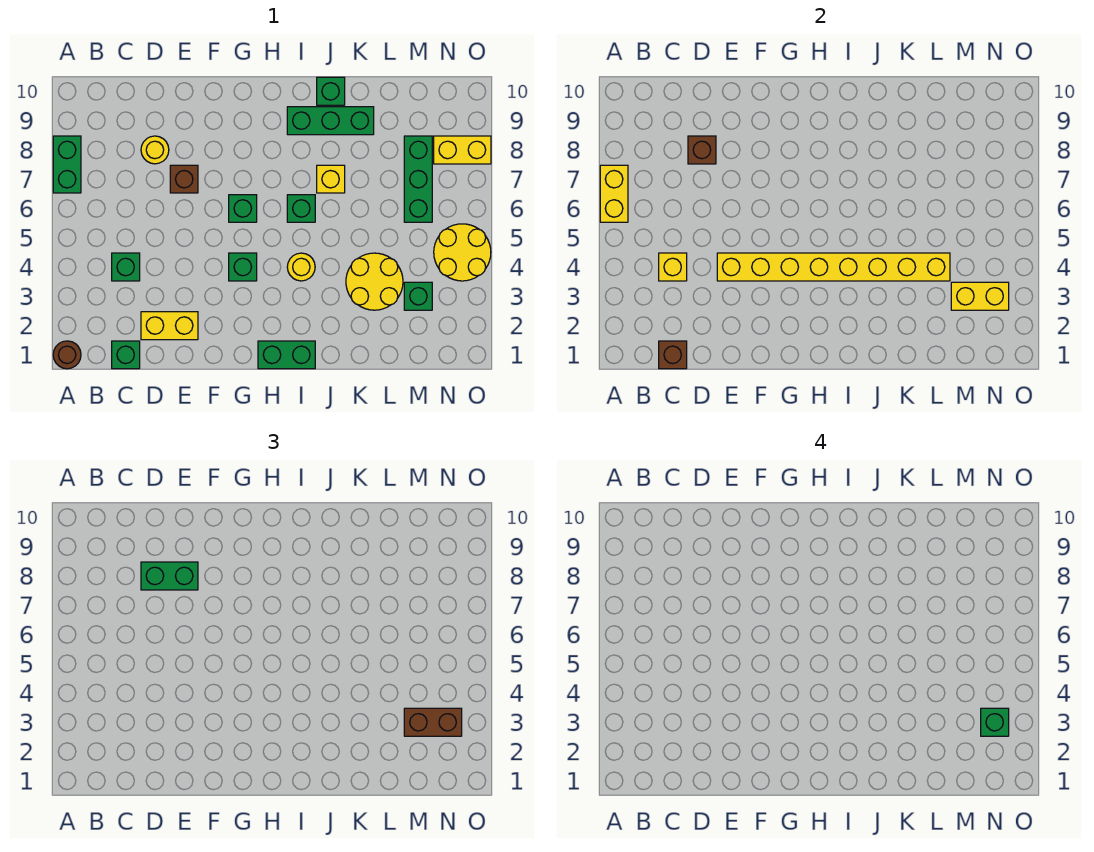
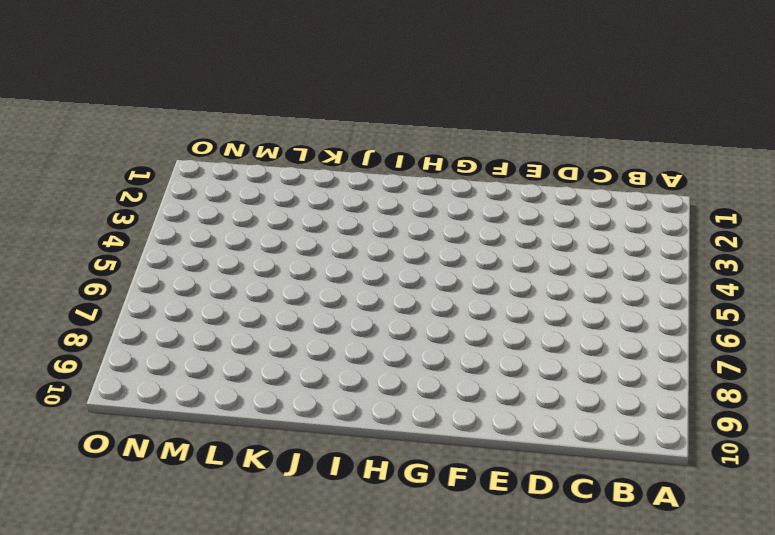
none -> brown 1x1 round brick [53,341,81,369]
none -> green 1x2 brick [53,136,81,193]
none -> green 1x1 brick [112,341,140,369]

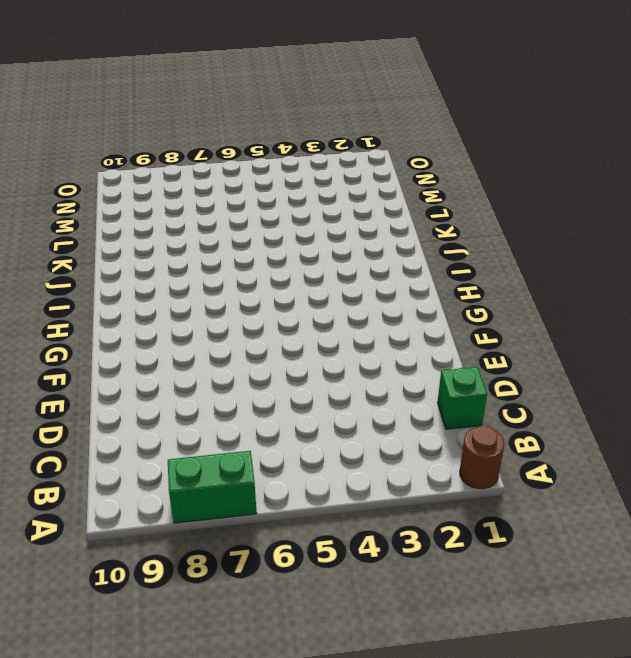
none -> green 1x1 brick [112,253,140,281]
none -> yellow 1x2 brick [141,312,198,340]
none -> yellow 1x1 round brick [141,136,169,164]

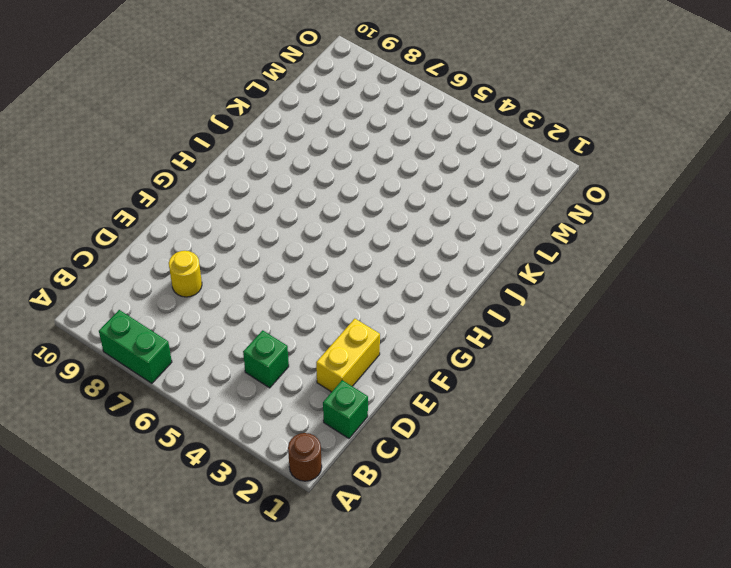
none -> brown 1x1 brick [170,165,198,193]
none -> green 1x1 brick [229,253,257,281]
none -> green 1x1 brick [229,195,257,222]

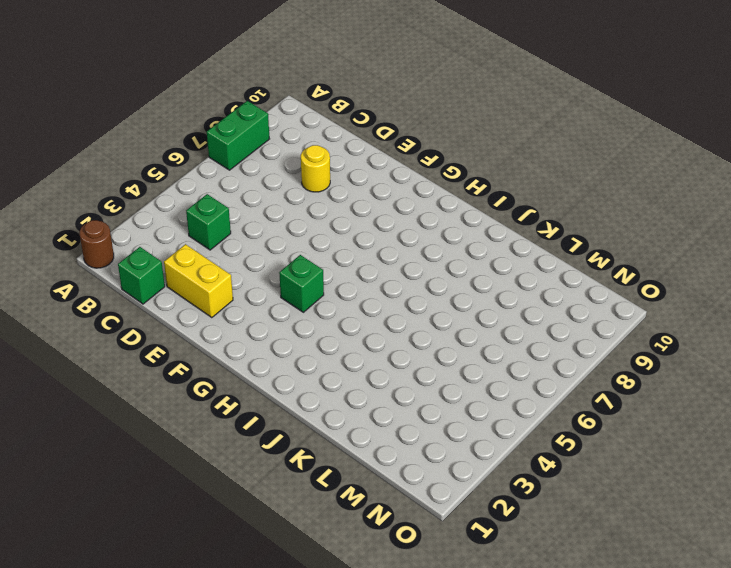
none -> brown 1x1 brick [170,165,198,193]
none -> green 1x1 brick [229,195,257,222]
none -> green 1x2 brick [258,341,315,369]

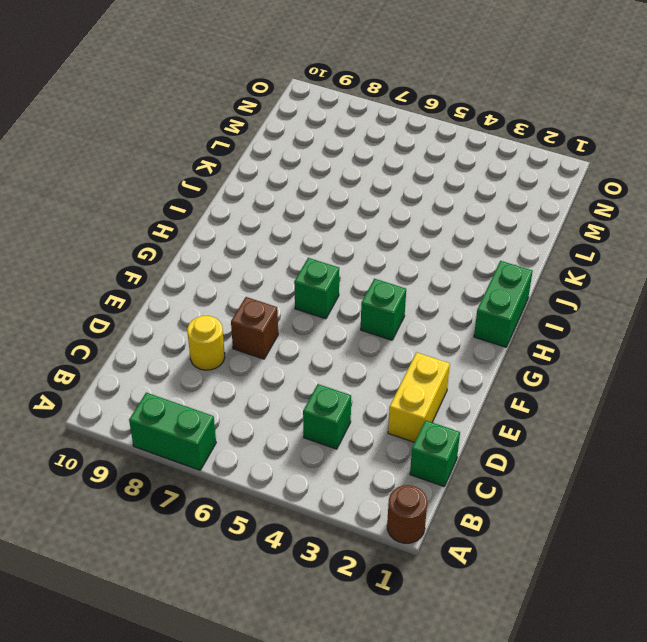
none -> yellow 1x1 round brick [287,253,315,281]
none -> green 1x1 brick [287,195,315,222]
none -> green 1x3 brick [287,107,374,135]

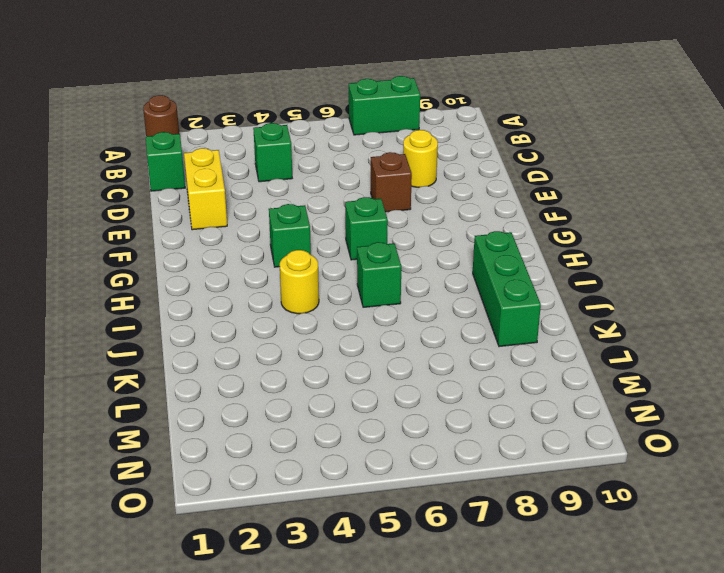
none -> green 1x2 brick [258,341,315,369]
none -> yellow 1x1 brick [317,165,345,193]
none -> green 1x1 brick [317,77,345,105]

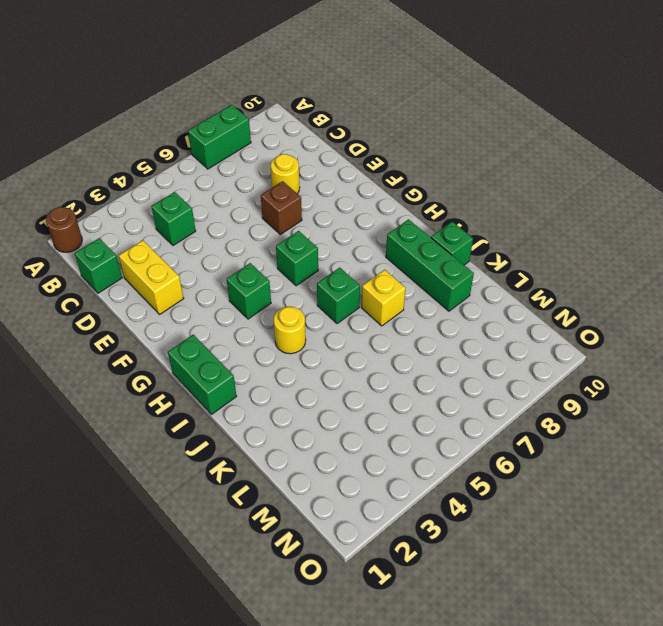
none -> yellow 2x2 round brick [346,253,403,310]
none -> green 1x1 brick [404,282,432,310]
none -> green 1x3 brick [404,136,432,222]

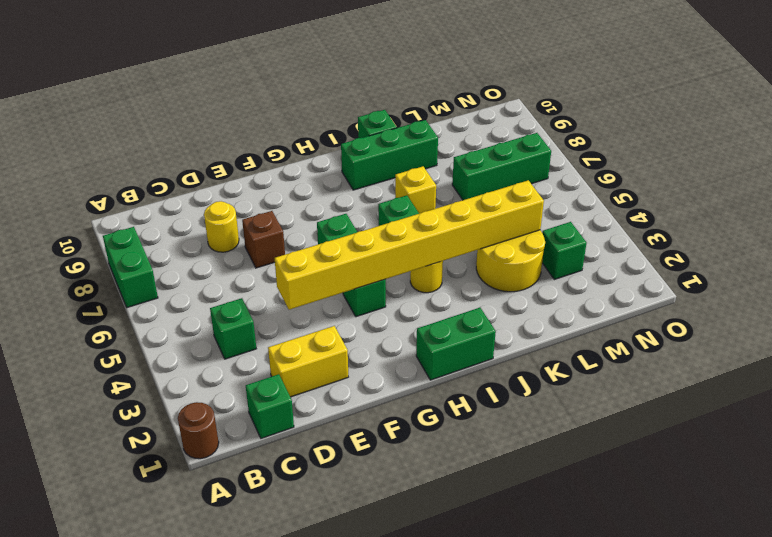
green 1x3 brick [452,133,551,200] -> green 1x3 brick turned to [404,136,432,222]
none -> yellow 2x2 round brick [434,224,491,281]
none -> yellow 1x2 brick [434,136,491,164]
none -> yellow 1x2 brick [600,165,628,222]

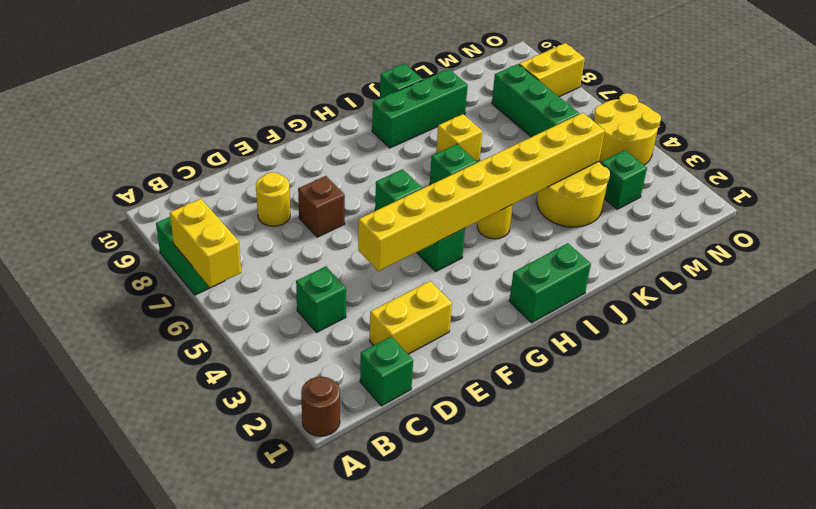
none -> brown 1x1 brick [659,341,687,369]
none -> yellow 1x1 brick [659,253,687,281]
none -> brown 1x1 brick [688,136,716,164]

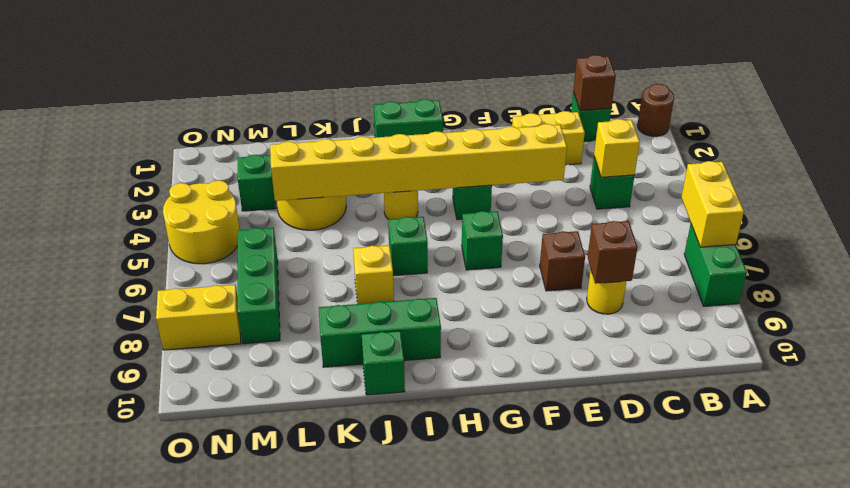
none -> yellow 1x2 brick [951,282,1009,310]
none -> green 1x2 brick [141,562,198,590]
none -> brown 1x2 brick [404,708,462,736]

